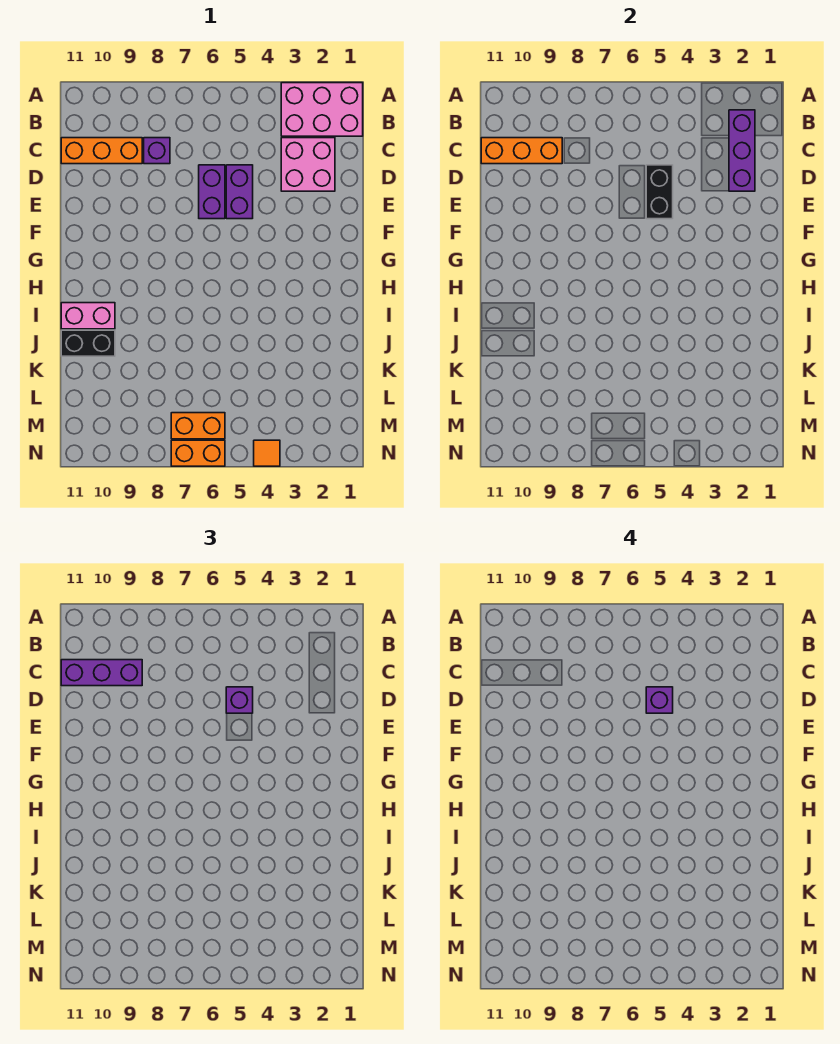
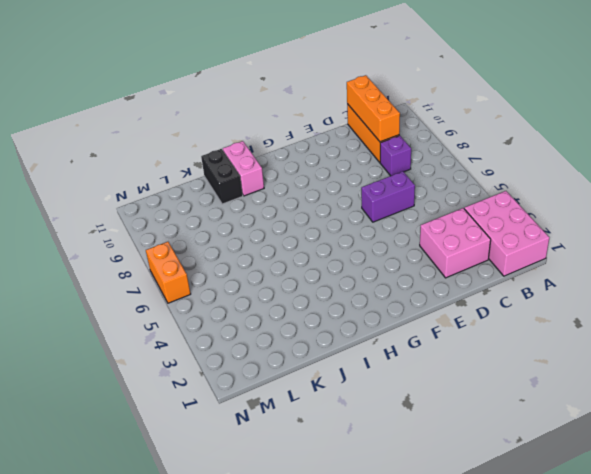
none -> purple 1x2 brick [226,165,253,219]
none -> orange 1x2 brick [171,413,225,439]
none -> orange 1x1 tile [254,440,280,466]

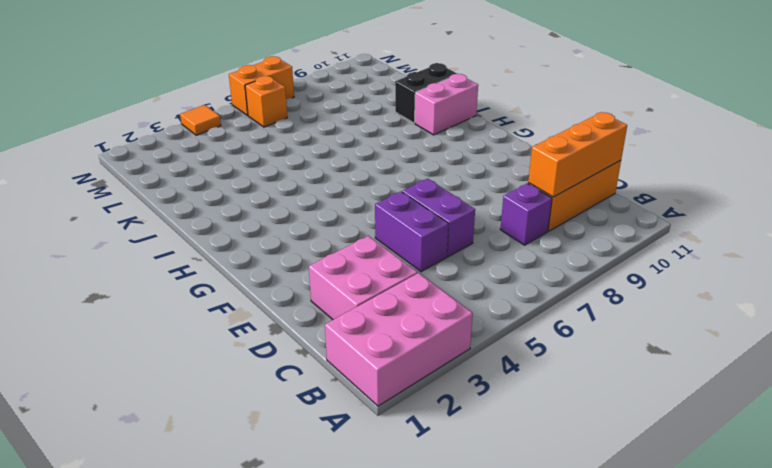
orange 1x1 brick [245,76,287,127] -> orange 1x2 brick [171,413,225,439]
none -> purple 1x3 brick [729,110,755,191]
none -> black 1x2 brick [646,165,673,219]
none -> purple 1x3 brick [61,660,142,686]

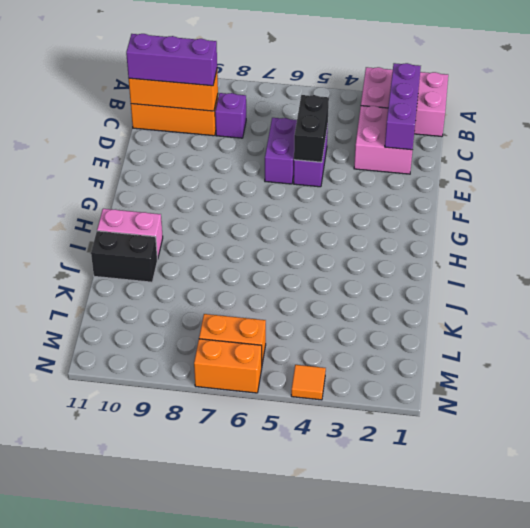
none -> purple 1x1 brick [226,687,253,713]
none -> purple 1x1 brick [646,687,673,713]

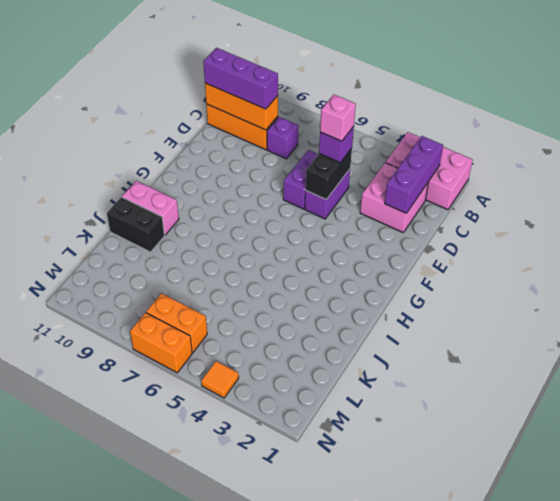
pink 1x1 brick [320,95,356,141] -> purple 1x1 brick [646,687,673,713]

